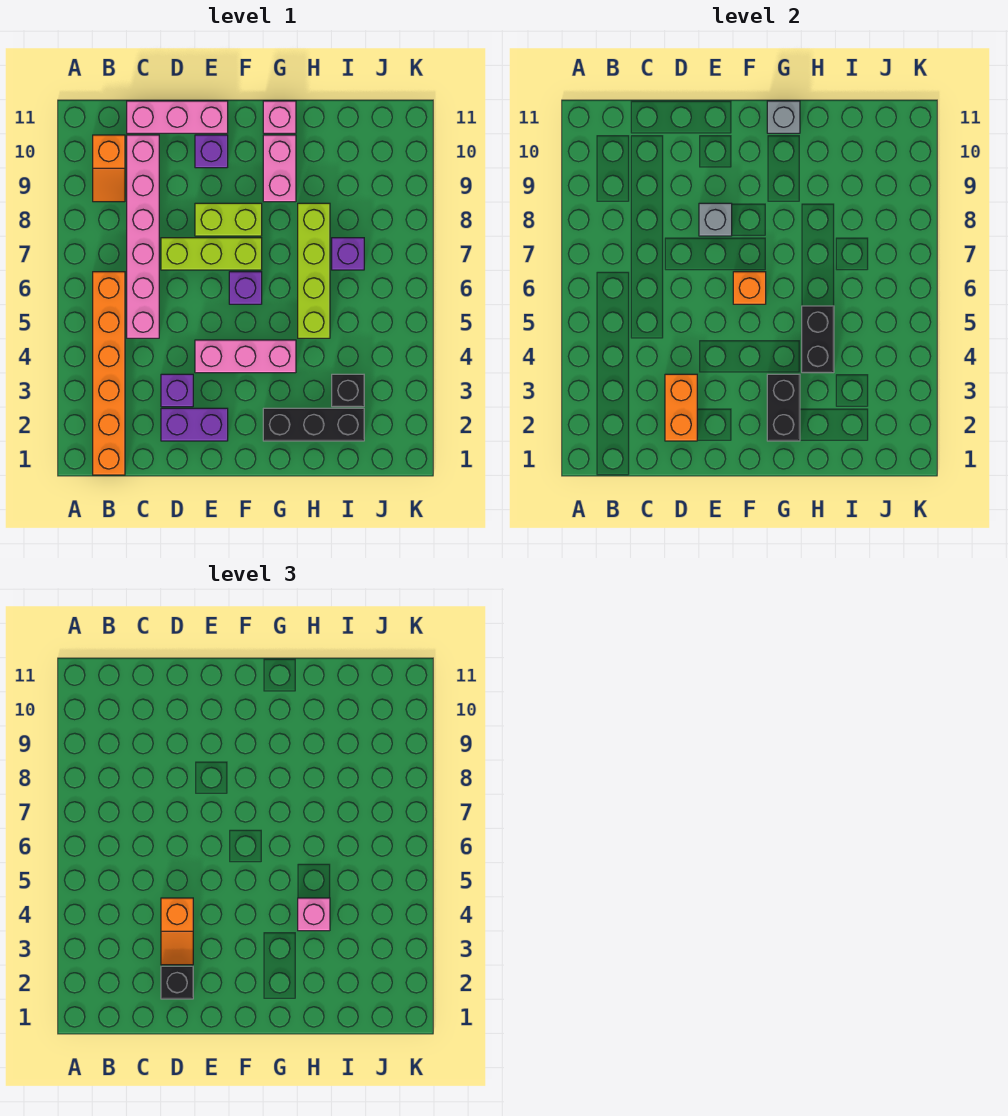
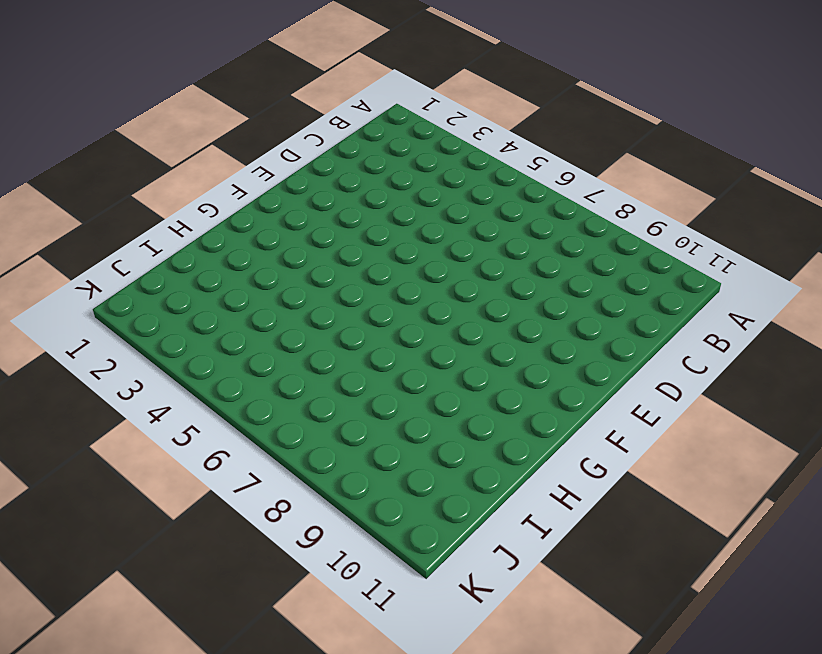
none -> orange 1x6 brick [93,272,125,475]
none -> orange 1x2 slope [93,135,125,202]
none -> pink 1x6 brick [127,135,159,338]

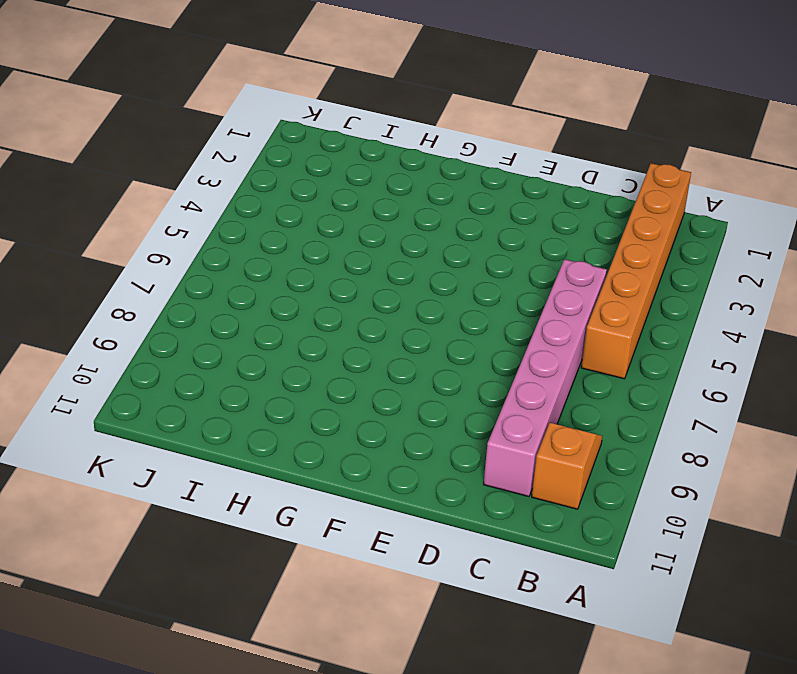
none -> pink 1x3 brick [127,101,228,133]
none -> purple 1x2 brick [161,408,228,441]
none -> purple 1x1 brick [161,374,193,407]

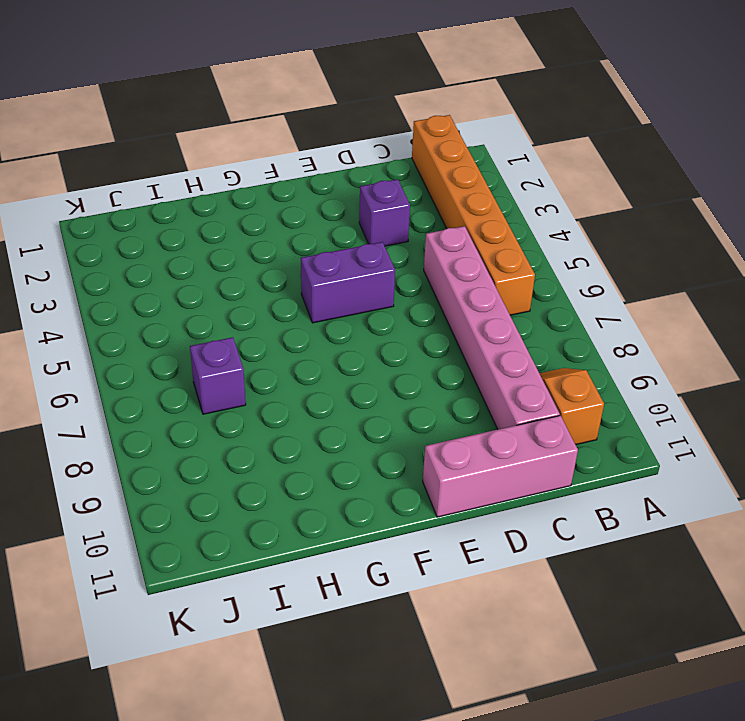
purple 1x2 brick [301,242,395,323] -> purple 1x2 brick moved to [161,408,228,441]
none -> lime 1x3 brick [161,238,262,270]
none -> pink 1x3 brick [195,340,296,373]
none -> lime 1x2 brick [195,203,262,236]

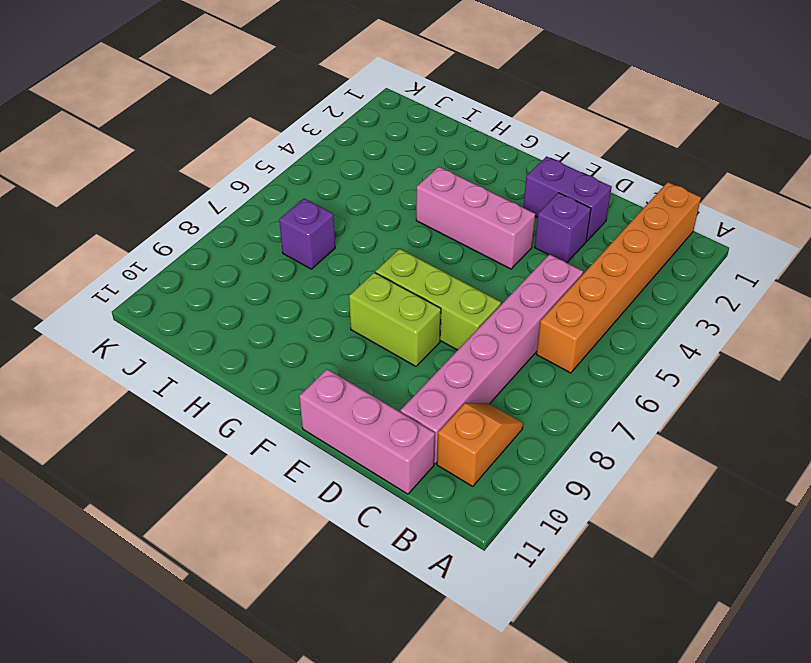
none -> purple 1x1 brick [195,135,228,168]
none -> purple 1x1 brick [229,272,262,304]
none -> black 1x3 brick [263,408,364,441]

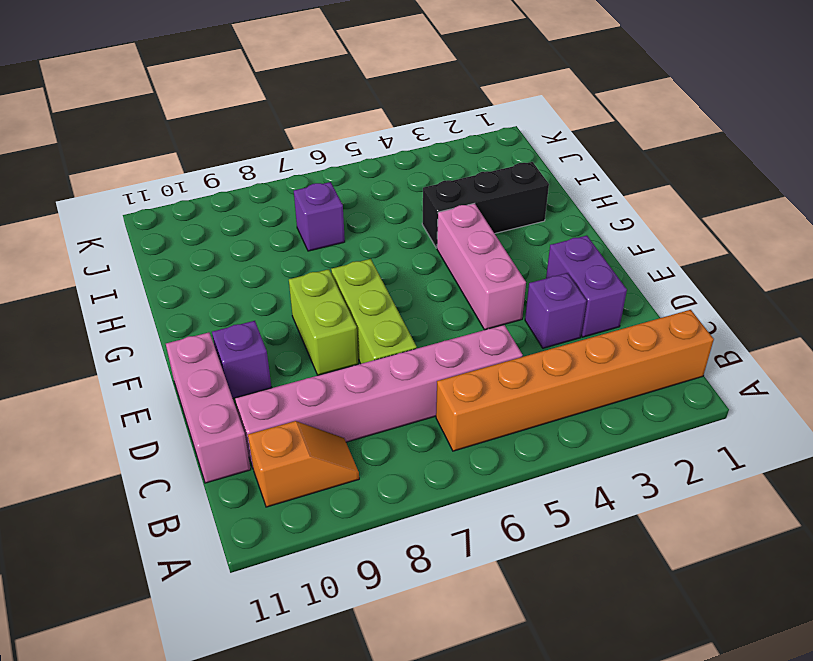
black 1x3 brick [422,162,549,248] -> black 1x3 brick turned to [263,408,364,441]
none -> purple 1x1 brick [229,272,262,304]
none -> pink 1x2 brick [263,135,296,202]
none -> pink 1x1 brick [263,101,296,133]

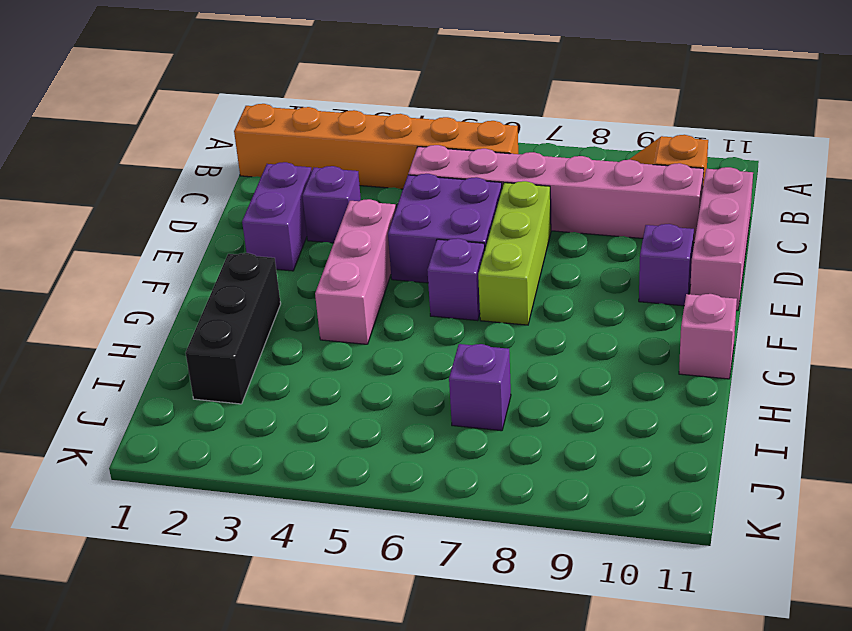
purple 2x2 brick [388,174,502,283] -> none
none -> lime 1x2 brick [195,203,262,236]
none -> pink 1x2 brick [263,135,296,202]
none -> lime 1x4 brick [298,203,330,338]

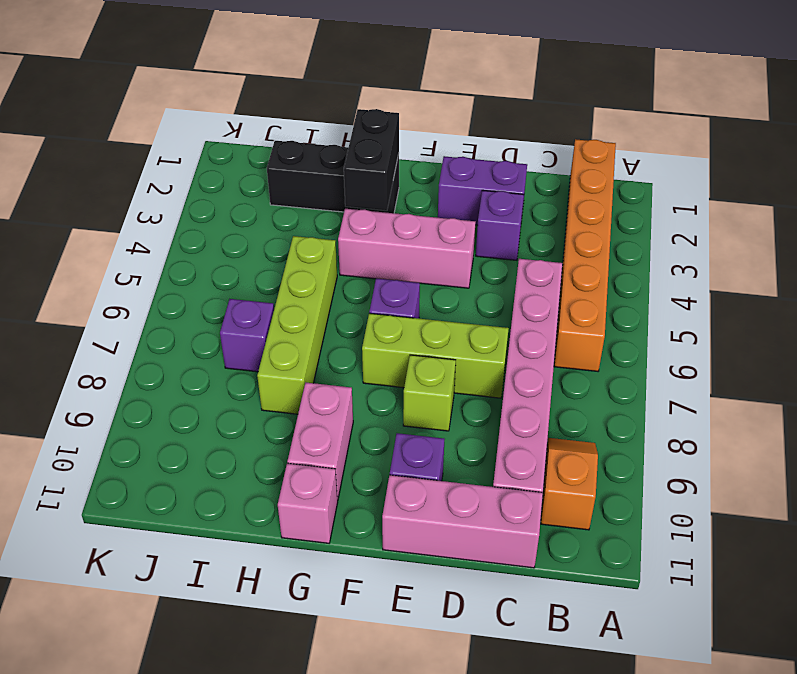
lime 1x1 brick [403,355,456,431] -> lime 1x2 brick [195,203,262,236]
none -> black 1x1 brick [332,374,364,407]
none -> orange 1x2 brick [665,374,697,441]
none -> grey 1x1 brick [699,203,732,236]

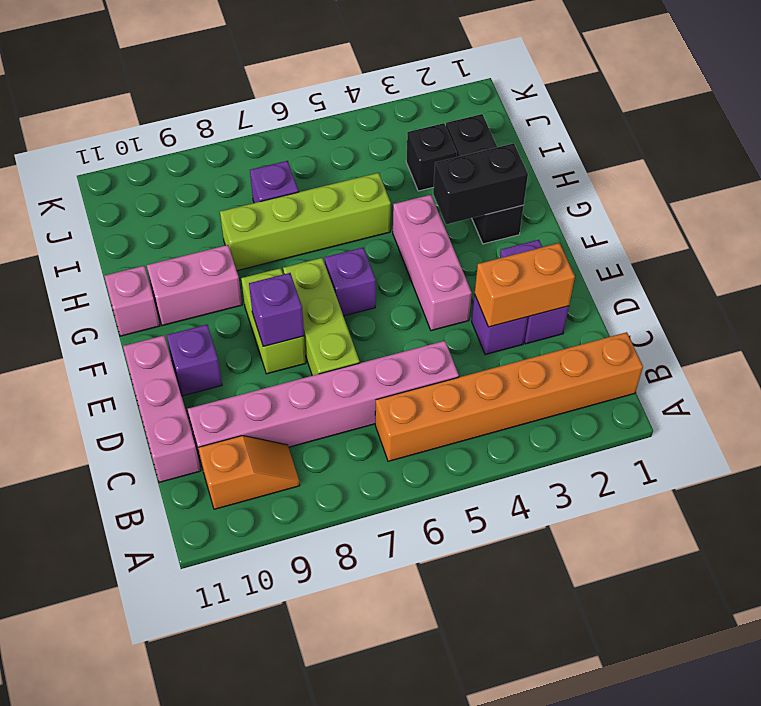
purple 1x1 brick [249,273,304,346] -> grey 1x1 brick [699,203,732,236]
none -> orange 1x1 brick [733,272,766,304]
none -> grey 1x1 brick [767,101,800,133]
none -> black 1x2 brick [802,306,834,373]

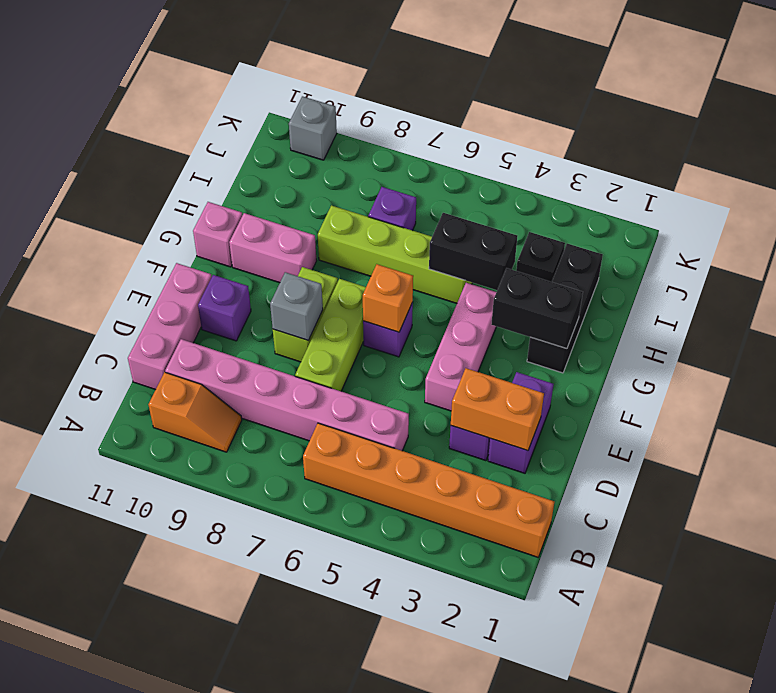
grey 1x1 brick [289,96,337,160] -> grey 1x1 brick moved to [767,101,800,133]
none -> black 1x1 brick [161,966,193,999]
none -> orange 1x2 slope [161,898,193,965]
none -> pink 1x1 brick [298,898,330,931]

